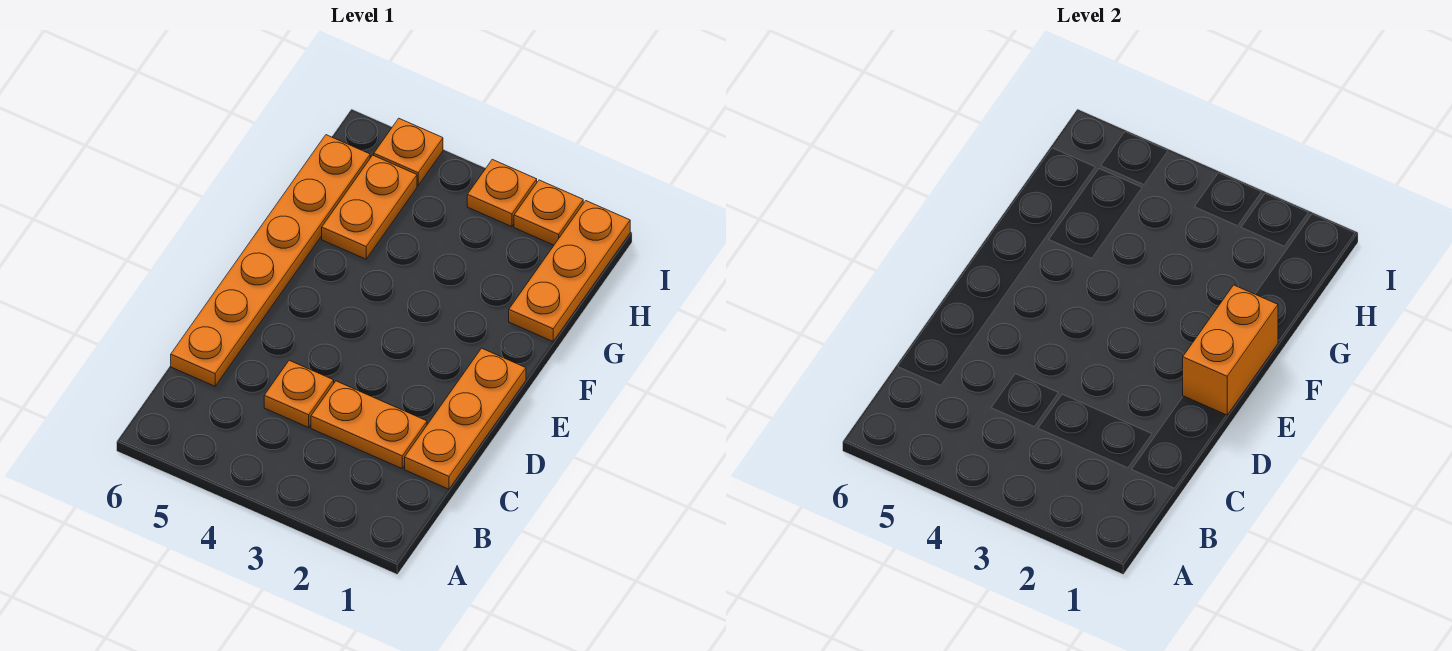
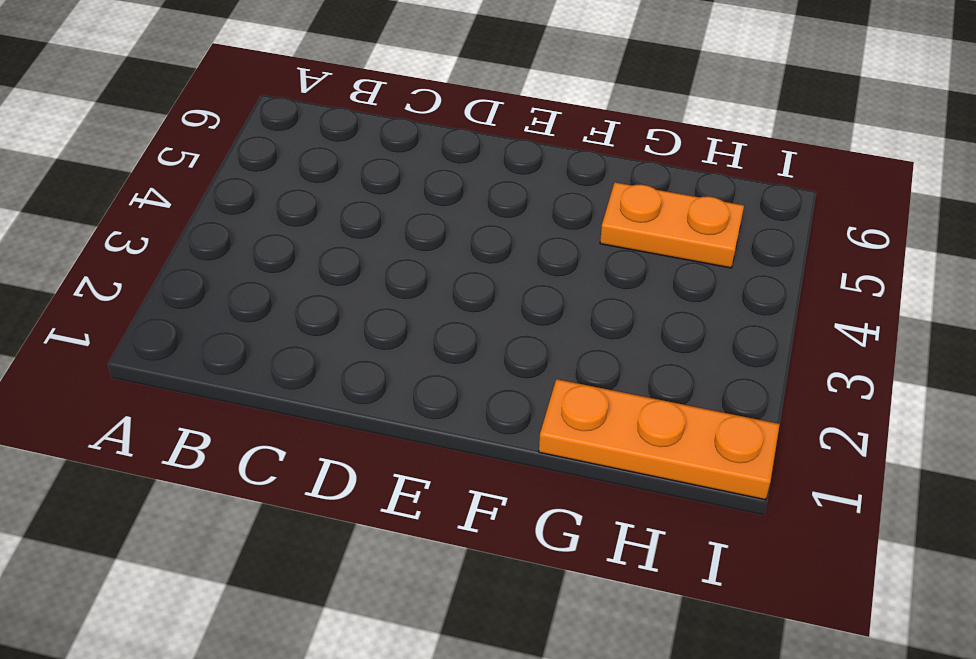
none -> orange 1x3 plate [405,348,526,489]
none -> orange 1x2 plate [311,381,427,469]

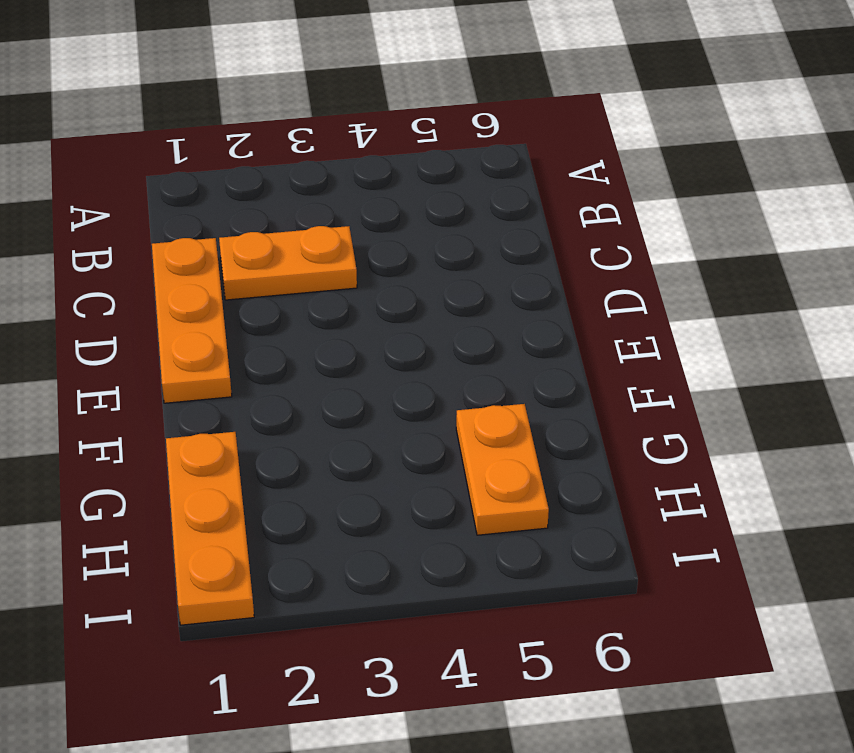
none -> orange 1x1 plate [264,360,334,427]
none -> orange 1x6 plate [171,135,370,386]

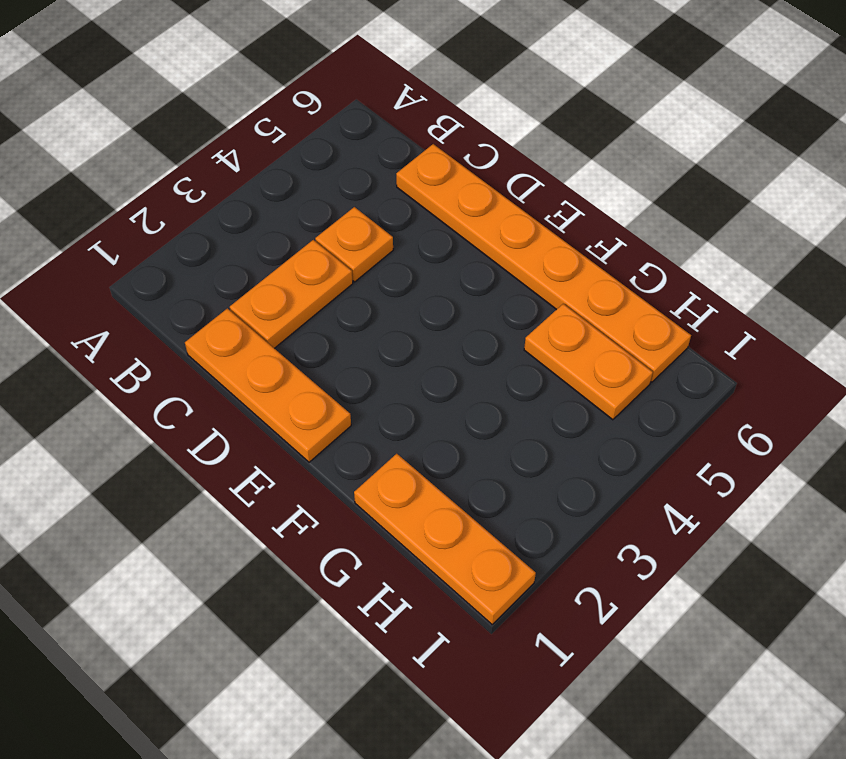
none -> orange 1x1 plate [514,180,583,245]
none -> orange 1x1 plate [467,159,537,227]

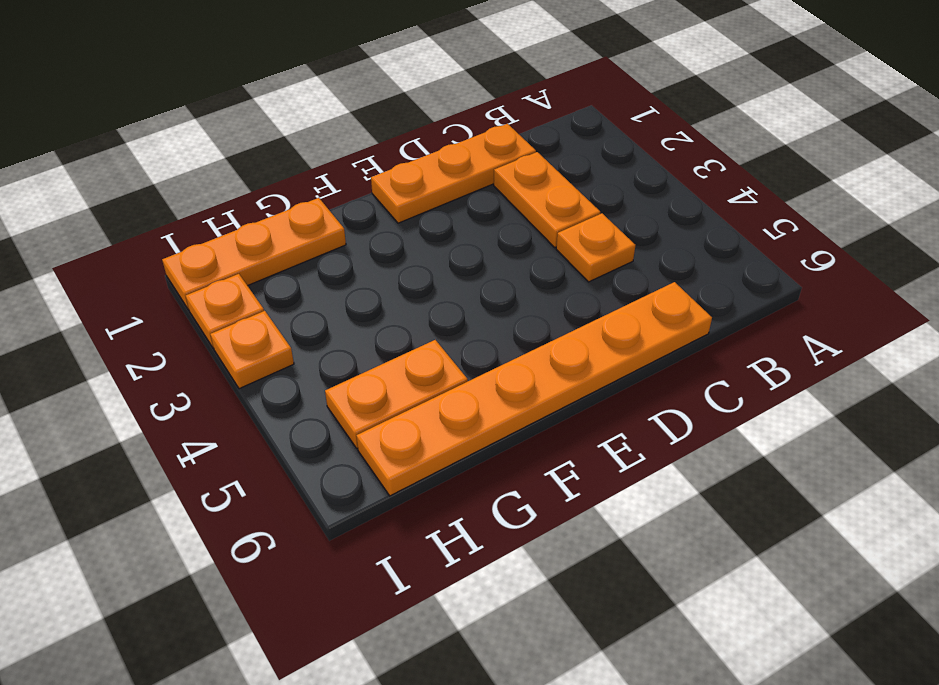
none -> orange 1x1 plate [374,118,443,185]
none -> orange 1x2 brick [1183,285,1278,415]

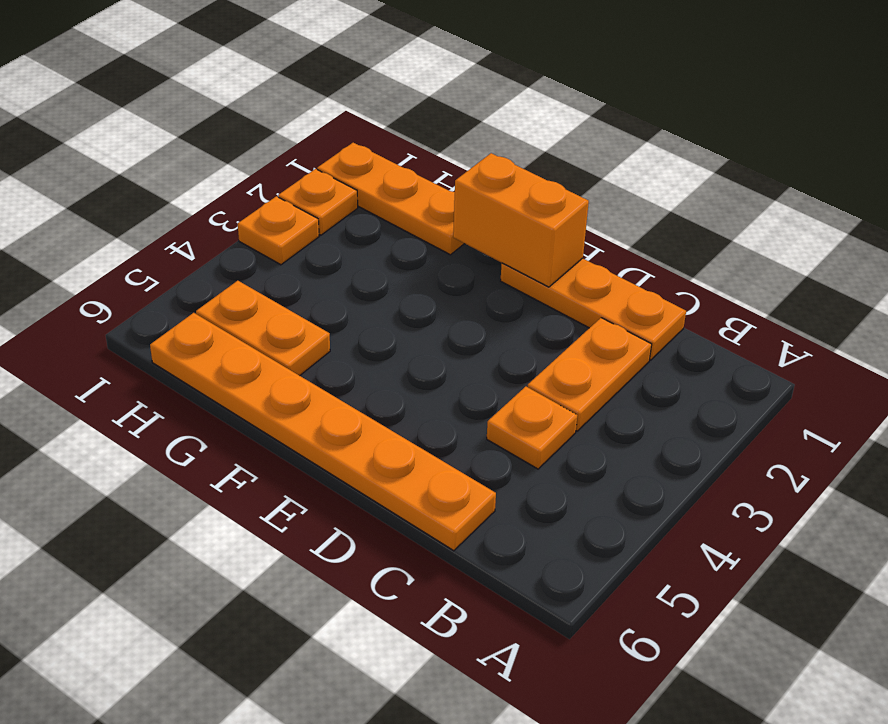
none -> orange 1x1 plate [374,118,443,185]

